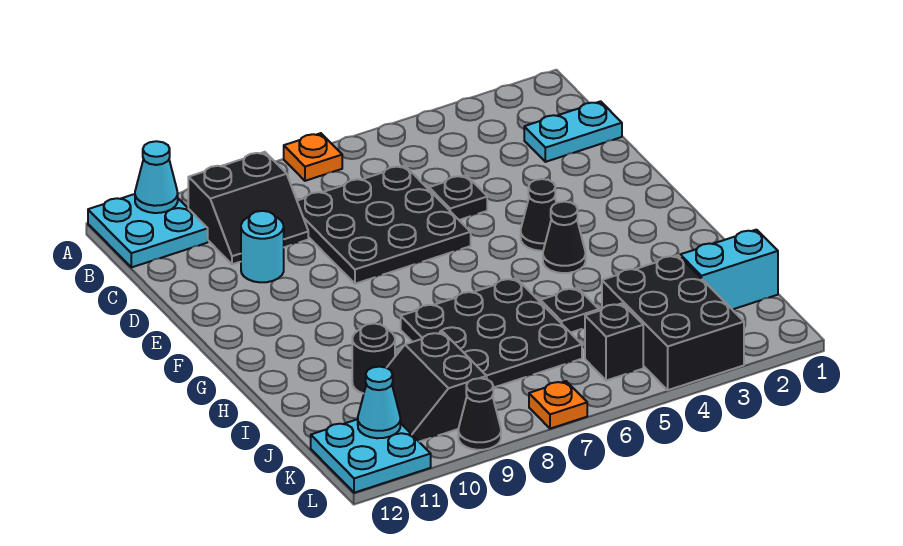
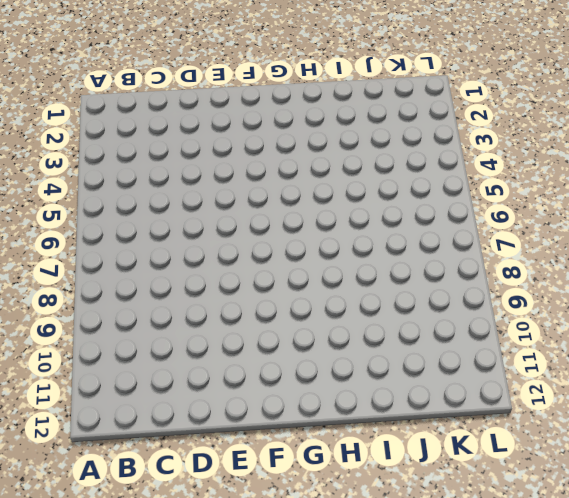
none -> orange 1x1 plate [284,133,342,181]
none -> cyan 2x2 plate [88,194,208,267]
none -> black 2x2 slope [188,152,308,264]

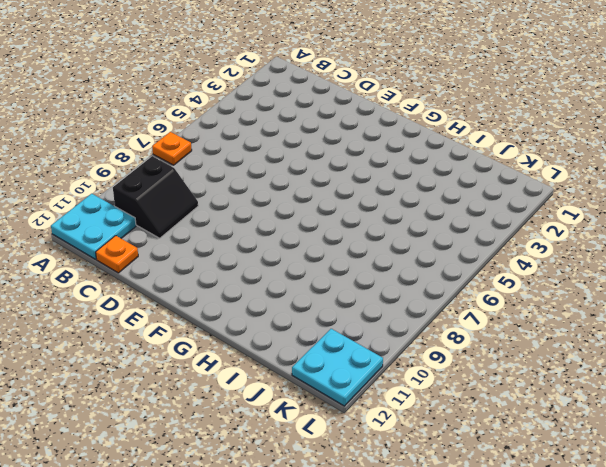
orange 1x1 plate [96,236,138,273] -> orange 1x1 plate moved to [529,381,587,429]
none -> cyan 1x2 plate [524,101,622,162]
none -> black 3x3 plate [297,165,471,284]
none -> black 1x1 plate [429,175,487,220]

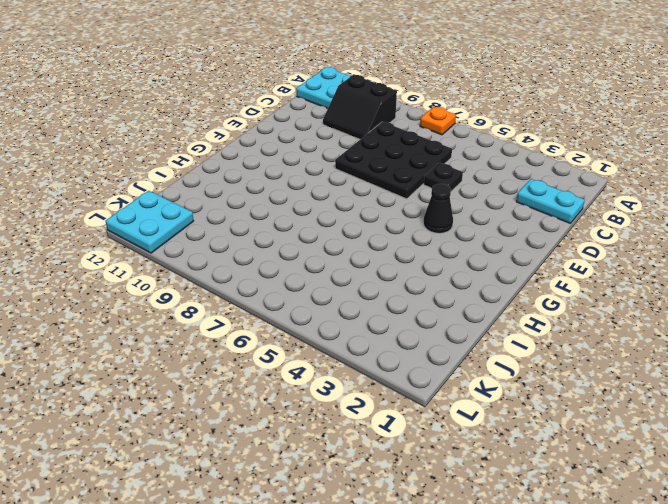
none -> cyan 1x1 round brick [241,211,284,282]
none -> black 1x1 cone [543,202,586,273]
none -> black 3x3 plate [401,278,582,388]

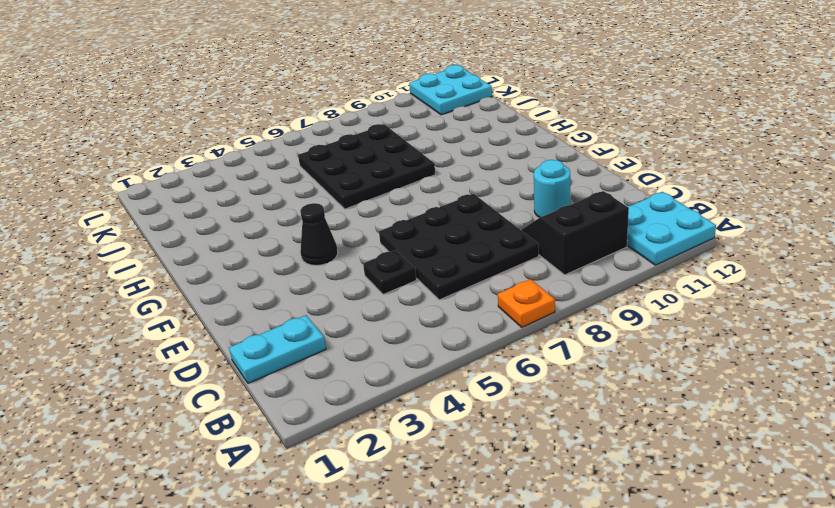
none -> black 1x1 cone [543,202,586,273]
none -> black 1x1 plate [540,288,599,333]
none -> black 1x1 round brick [352,323,395,394]

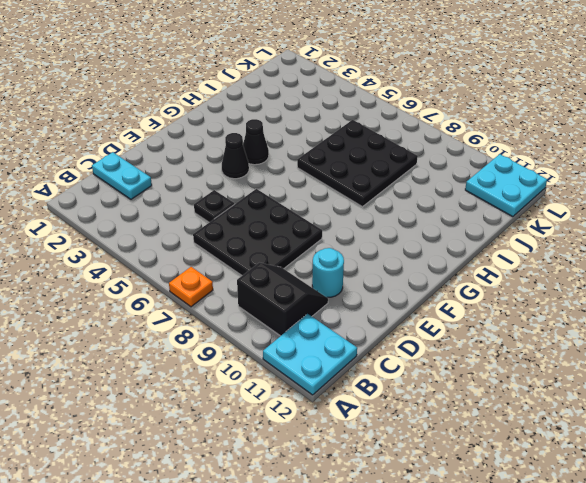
none -> black 1x1 plate [540,288,599,333]
none -> black 1x1 round brick [352,323,395,394]
none -> cyan 1x2 brick [680,230,778,310]

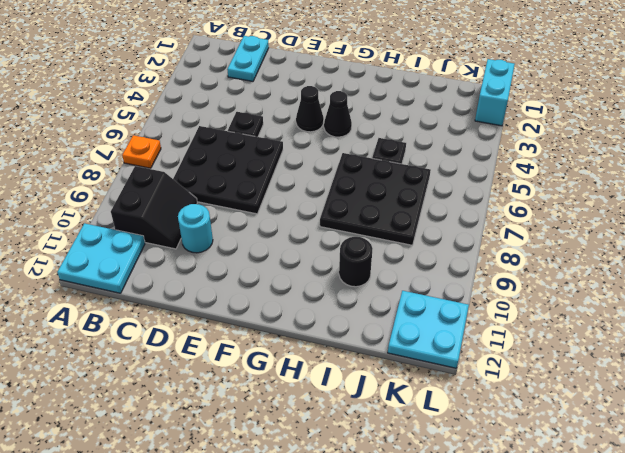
cyan 1x2 brick [475,59,515,126] -> cyan 1x2 brick moved to [680,230,778,310]
none -> black 2x3 brick [602,255,744,390]
none -> black 2x2 slope [387,332,487,442]
none -> black 1x1 brick [585,303,643,381]

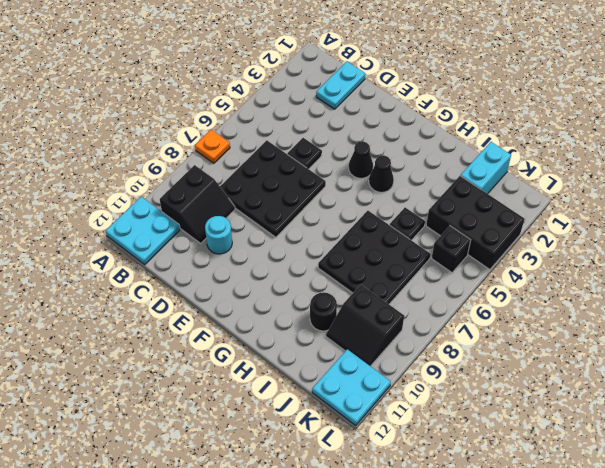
none -> orange 1x1 plate [529,381,587,429]
none -> black 1x1 cone [458,378,501,450]
none -> cyan 1x1 cone [135,141,178,213]

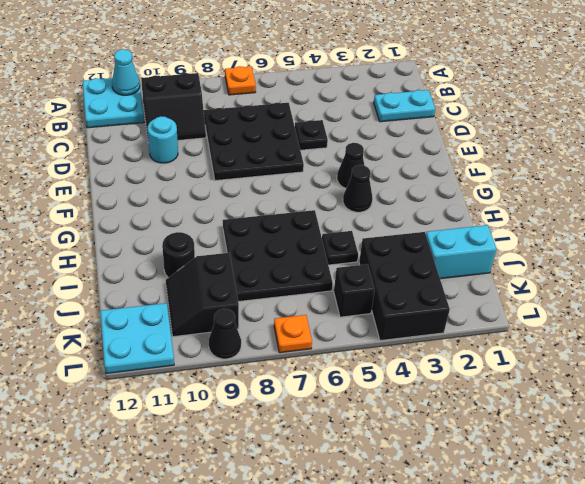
none -> cyan 1x1 cone [358,367,400,438]

